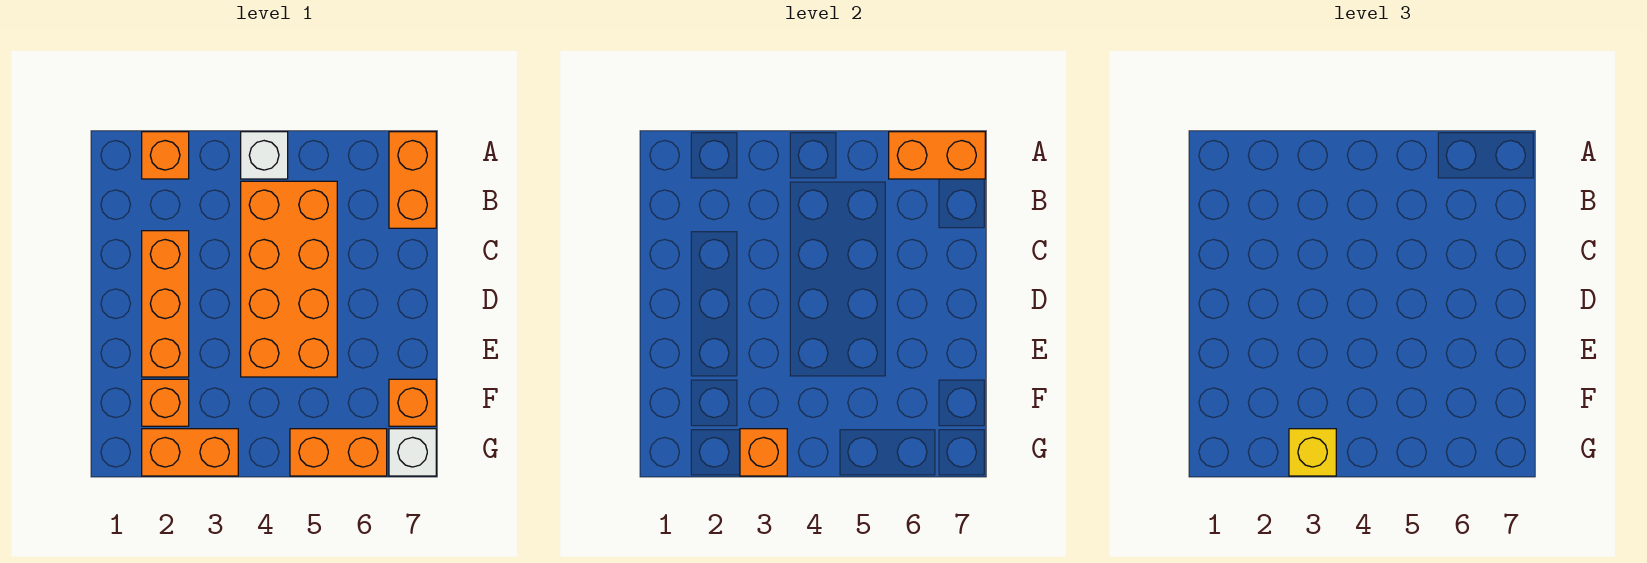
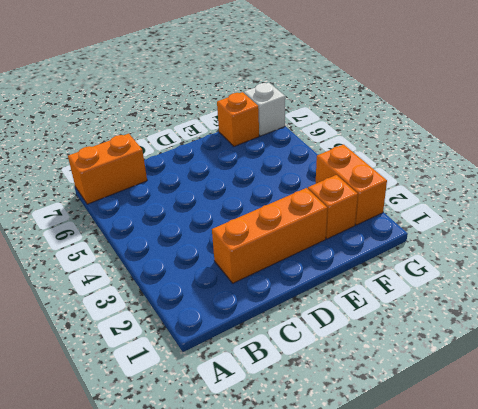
none -> orange 1x1 brick [142,132,189,179]
none -> white 1x1 brick [241,132,288,179]
none -> orange 2x4 brick [241,181,337,377]

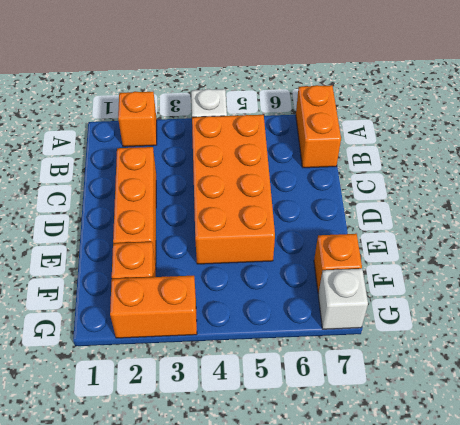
none -> orange 1x2 brick [290,429,387,476]
none -> orange 1x2 brick [889,132,985,179]
none -> orange 1x1 brick [740,429,787,476]

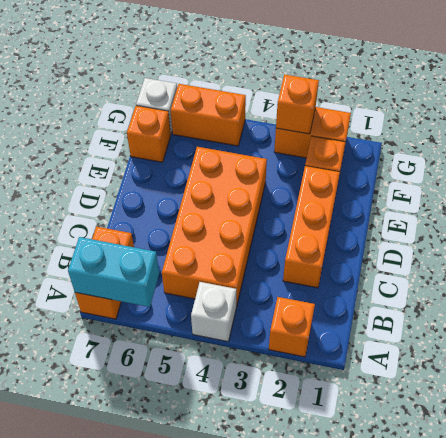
cyan 1x2 brick [68,237,159,307] -> orange 1x2 brick [889,132,985,179]
none -> yellow 1x1 brick [1289,429,1336,476]

